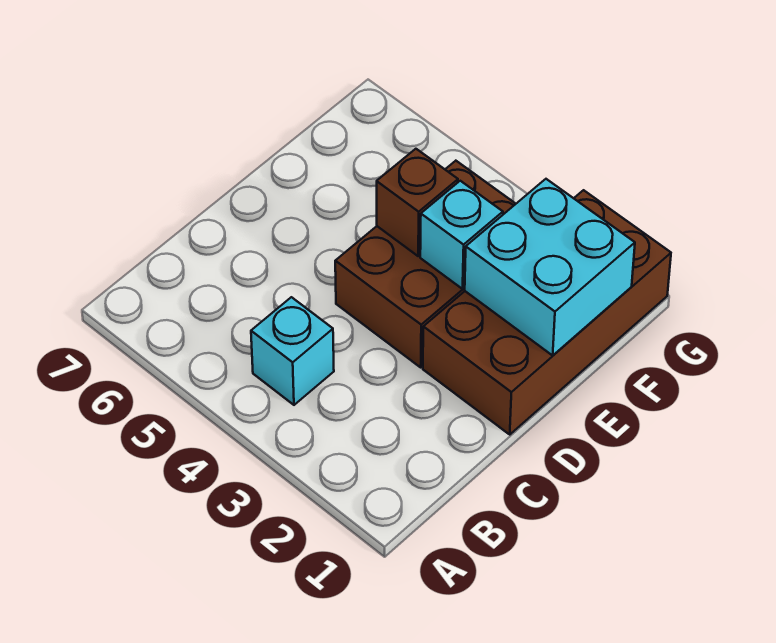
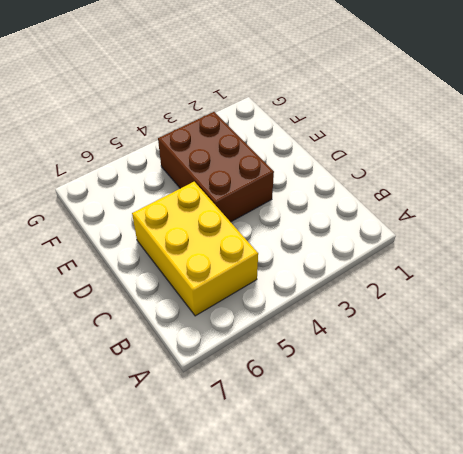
yellow 2x3 brick [132,182,258,316] -> none
none -> cyan 1x1 brick [251,297,334,405]
none -> brown 2x4 brick [423,190,671,434]

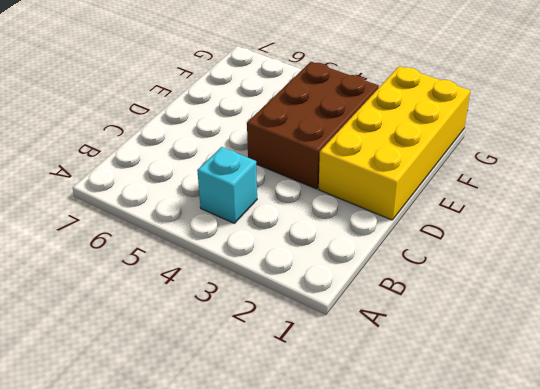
yellow 2x4 brick [319,66,470,220] -> brown 2x4 brick [423,190,671,434]
none -> cyan 2x2 brick [465,179,635,355]
none -> cyan 1x1 brick [420,181,503,289]

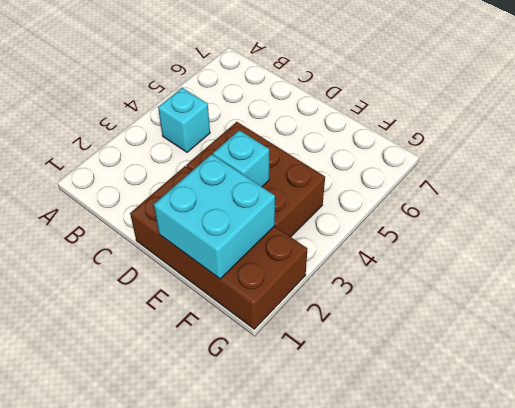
none -> brown 1x1 brick [377,149,458,256]

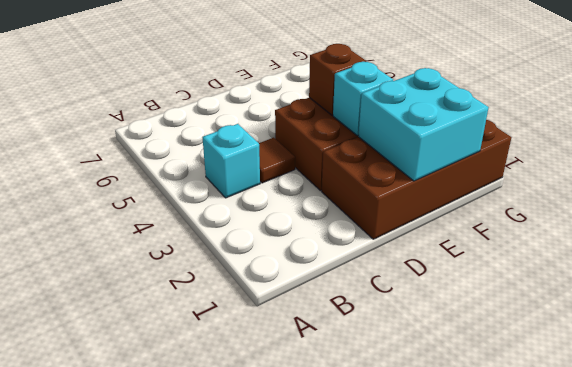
brown 1x1 tile [259,138,295,183] -> none

